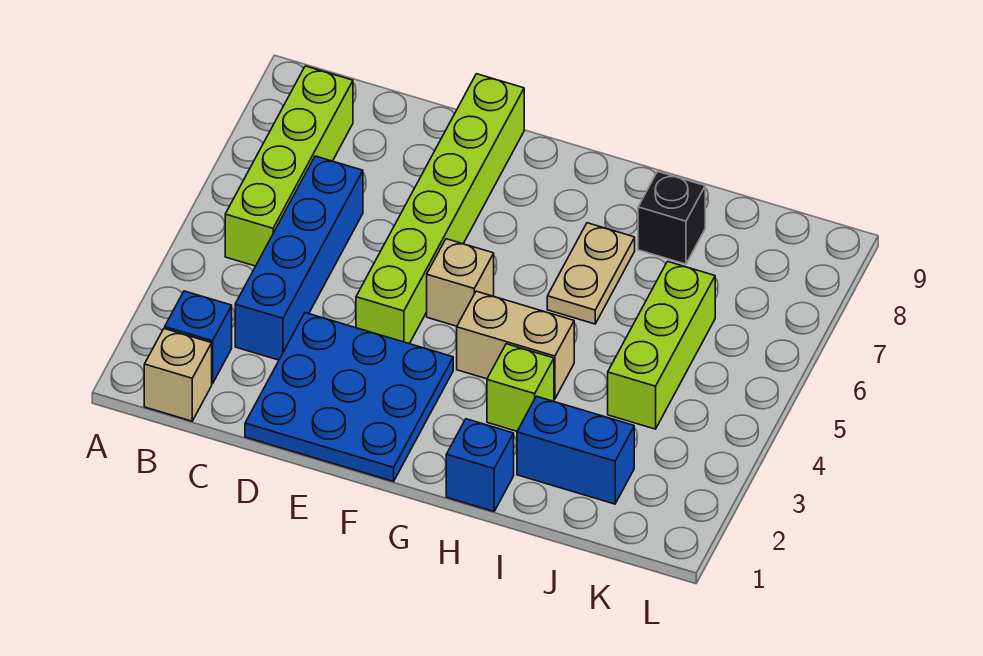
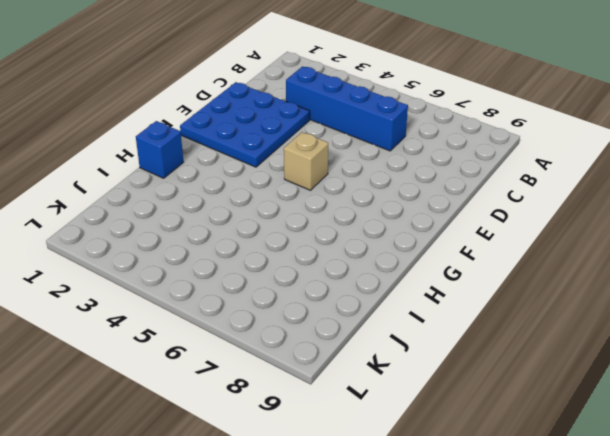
none -> tan 1x1 brick [144,329,212,421]
none -> blue 1x1 brick [165,291,232,384]
none -> lime 1x4 brick [225,66,353,266]

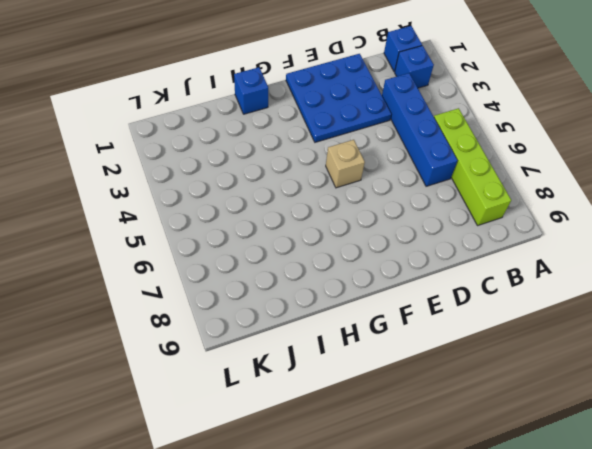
blue 1x1 brick [384,26,422,72] -> tan 1x1 brick [144,329,212,421]
none -> lime 1x6 brick [356,74,524,344]
none -> tan 1x2 brick [457,291,574,399]
none -> lime 1x1 brick [487,344,554,431]

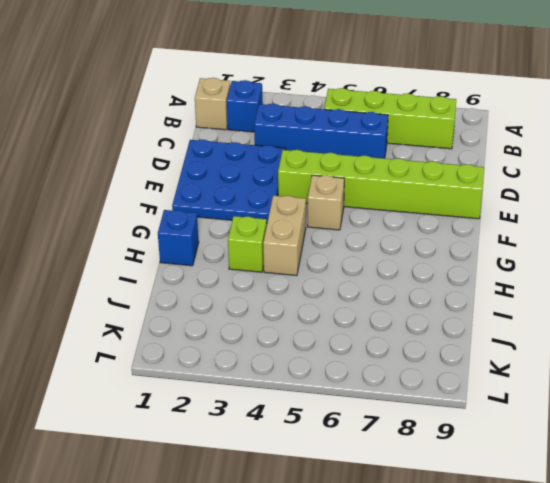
none -> tan 1x2 plate [547,223,635,324]
none -> blue 1x2 brick [517,396,634,504]
none -> black 1x1 brick [638,171,705,264]

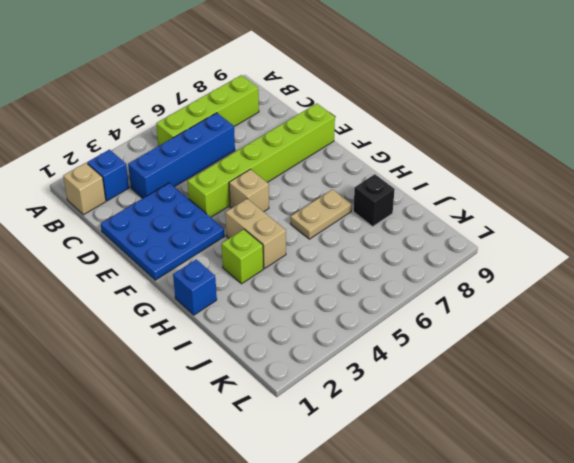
none -> blue 1x2 brick [517,396,634,504]
none -> lime 1x3 brick [608,261,715,429]

